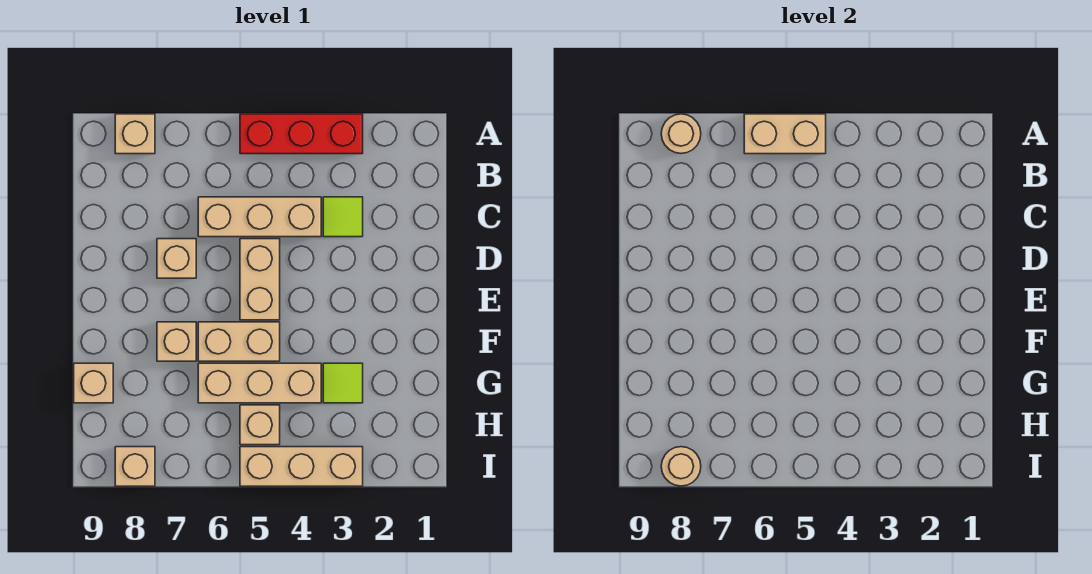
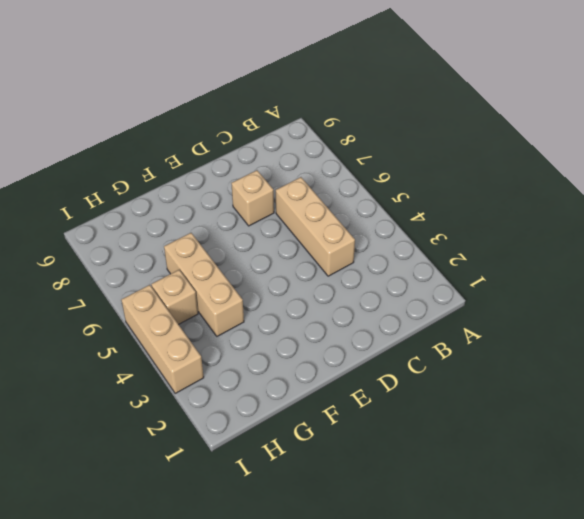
none -> red 1x3 brick [240,114,363,154]
none -> tan 1x1 brick [115,114,155,154]
none -> lime 1x1 tile [323,197,363,237]

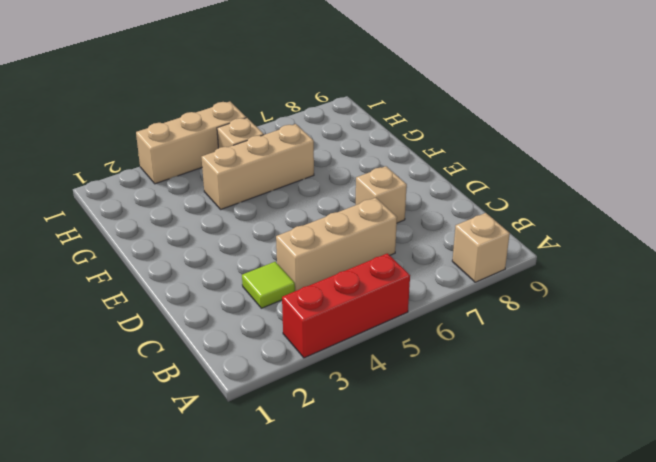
none -> tan 1x2 brick [240,239,280,320]
none -> tan 1x2 brick [198,322,280,361]
none -> tan 1x1 brick [157,322,196,361]

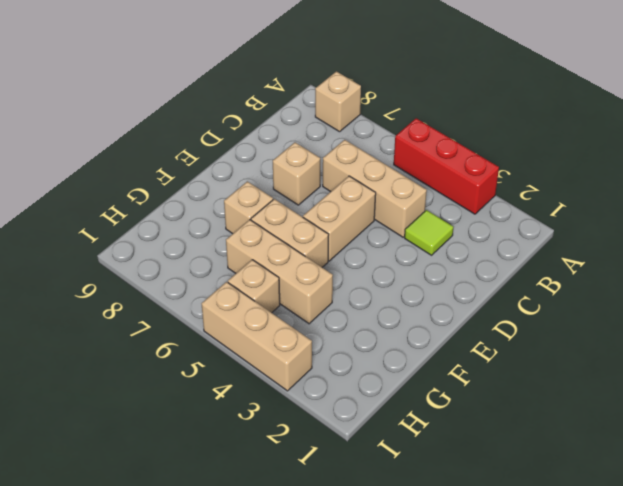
none -> lime 1x1 tile [323,363,363,403]
none -> tan 1x1 brick [74,363,113,403]
none -> tan 1x1 brick [115,447,155,486]

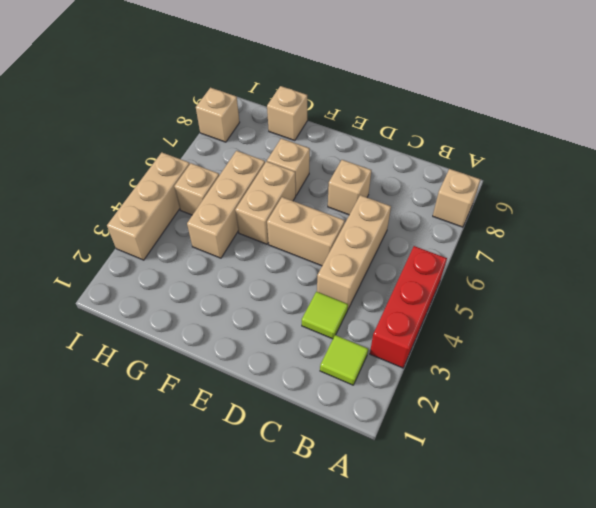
lime 1x1 tile [320,335,368,385] -> lime 1x1 tile moved to [323,363,363,403]
none -> tan 1x2 brick [744,114,826,154]
none -> tan 1x1 round brick [661,114,701,153]
none -> tan 1x1 round brick [661,447,701,486]

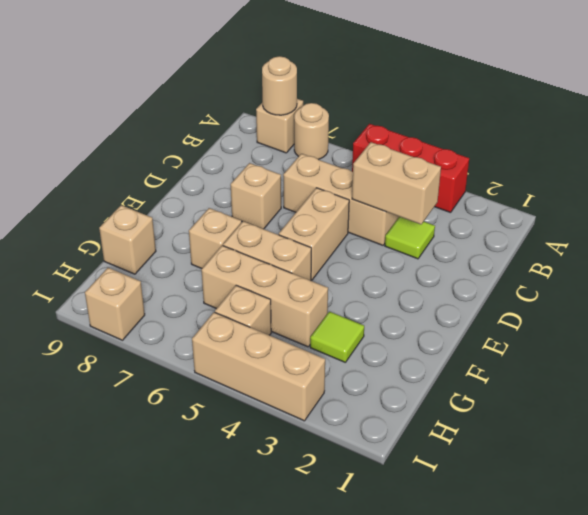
tan 1x1 round brick [294,103,329,160] -> tan 1x1 round brick moved to [661,447,701,486]
tan 1x2 brick [352,142,441,224] -> tan 1x2 brick moved to [744,114,826,154]

